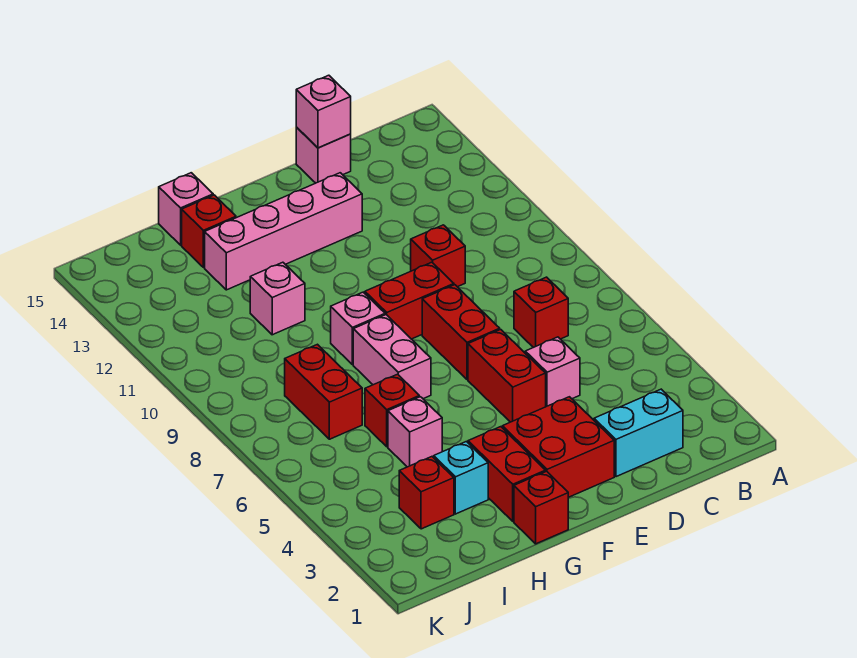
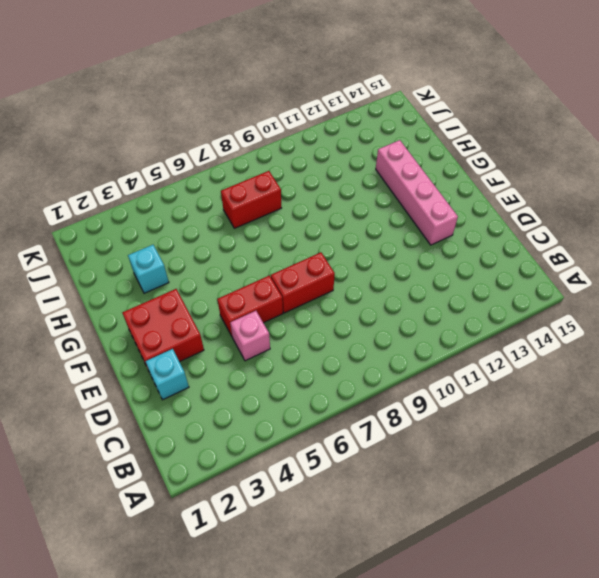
cyan 1x1 brick [146,349,189,400] -> cyan 1x2 brick [594,389,683,477]
none -> red 1x1 brick [514,277,568,348]
none -> red 1x1 brick [411,225,465,287]
none -> pink 1x1 brick [296,127,351,183]

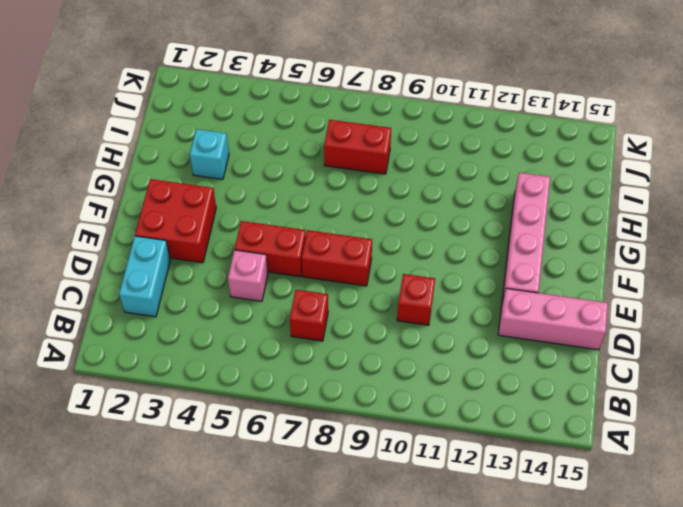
pink 1x3 brick [498,288,608,350] -> pink 1x1 brick [296,127,351,183]
none -> red 1x2 brick [365,262,454,339]
none -> red 1x1 brick [514,471,568,544]
none -> red 1x2 brick [468,427,546,521]

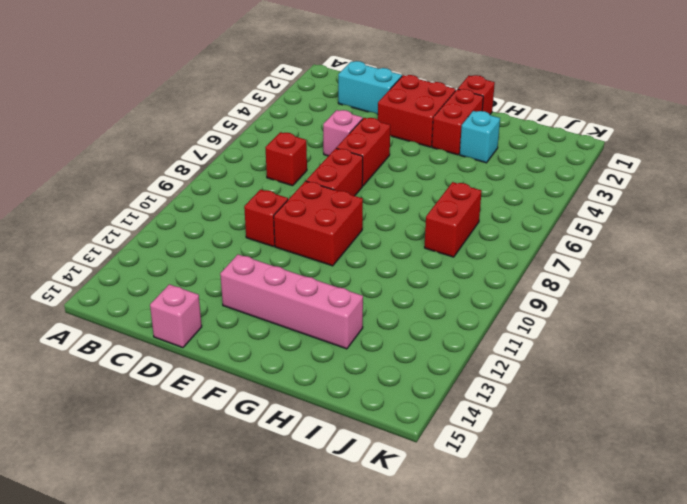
red 2x2 brick [274,181,363,266] -> red 1x2 brick [365,262,454,339]
none -> pink 1x2 brick [353,315,431,399]
none -> pink 1x1 brick [331,292,385,365]
none -> pink 1x1 brick [388,397,442,467]

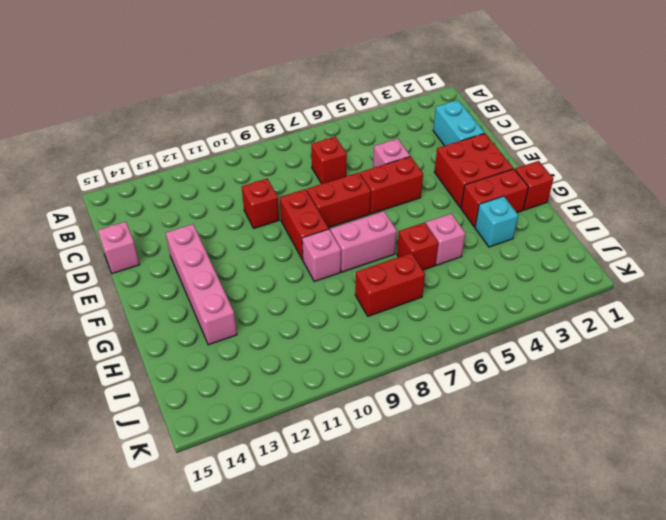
none -> pink 1x1 brick [250,262,305,335]
none -> red 1x1 brick [182,195,236,268]
none -> pink 1x1 brick [159,173,213,245]

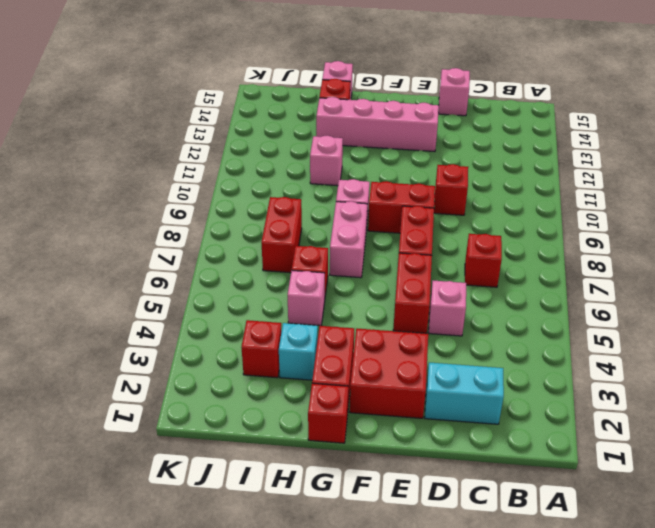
none -> pink 1x1 brick [296,75,351,148]

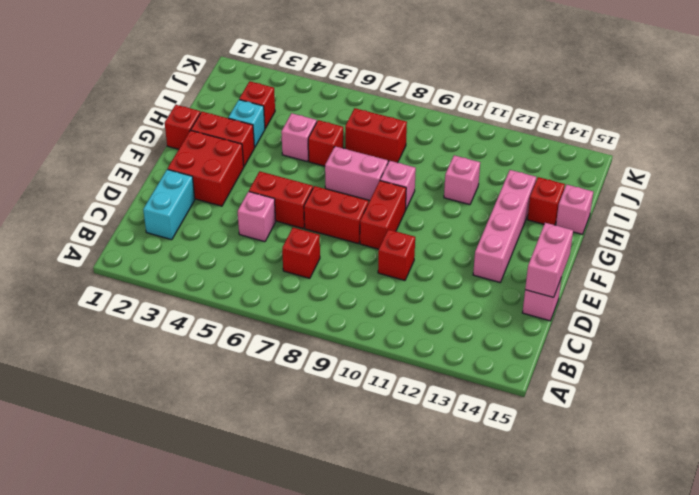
pink 1x2 brick [525,223,573,297] -> pink 1x1 brick [296,75,351,148]

